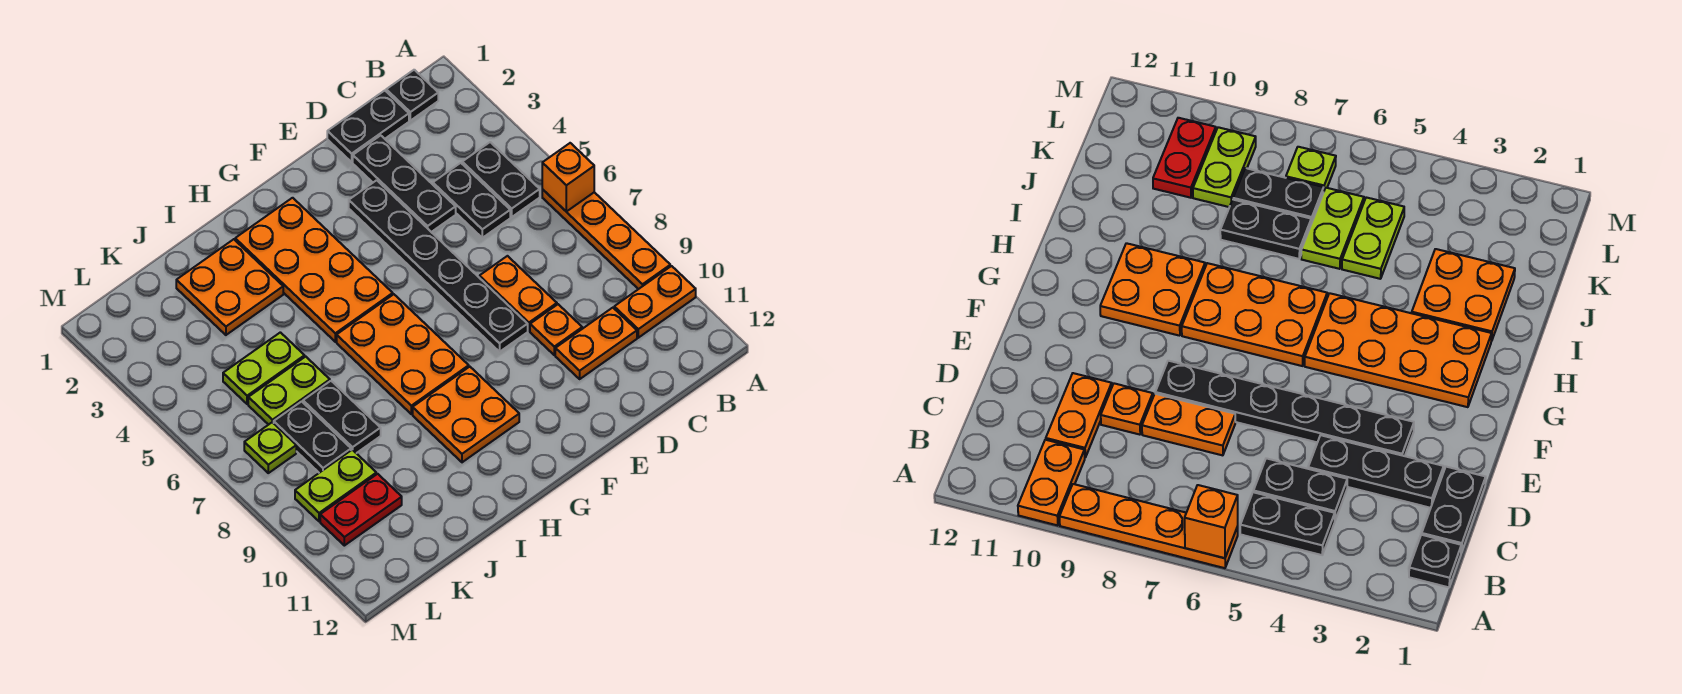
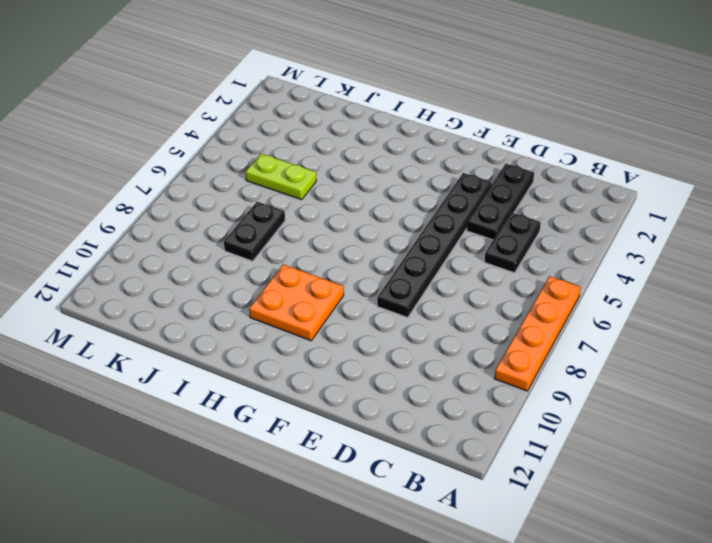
none -> orange 1x2 plate [614,266,696,338]
none -> black 1x1 plate [386,70,438,121]
none -> black 1x2 plate [462,142,540,217]

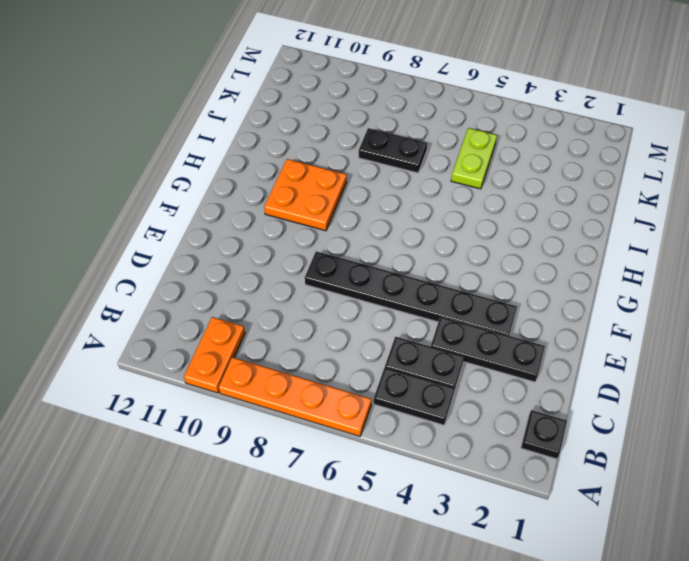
none -> black 1x2 plate [327,91,409,162]
none -> orange 1x2 plate [555,308,637,379]
none -> orange 1x2 plate [479,256,557,331]

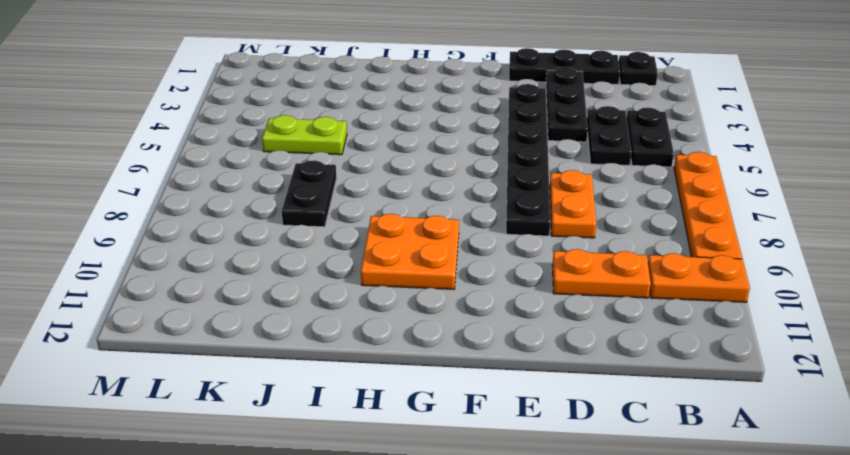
black 1x3 plate [509,48,620,84] -> black 1x2 plate [327,91,409,162]
none -> orange 1x1 plate [530,304,582,355]
none -> orange 2x4 plate [235,198,393,342]
none -> orange 2x3 plate [337,294,469,414]

